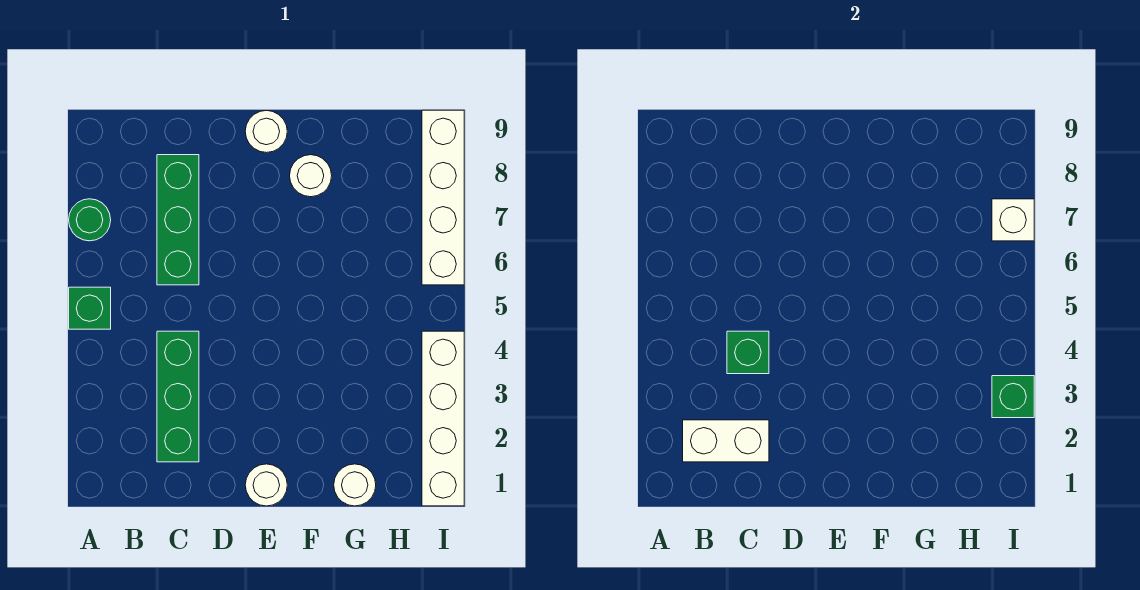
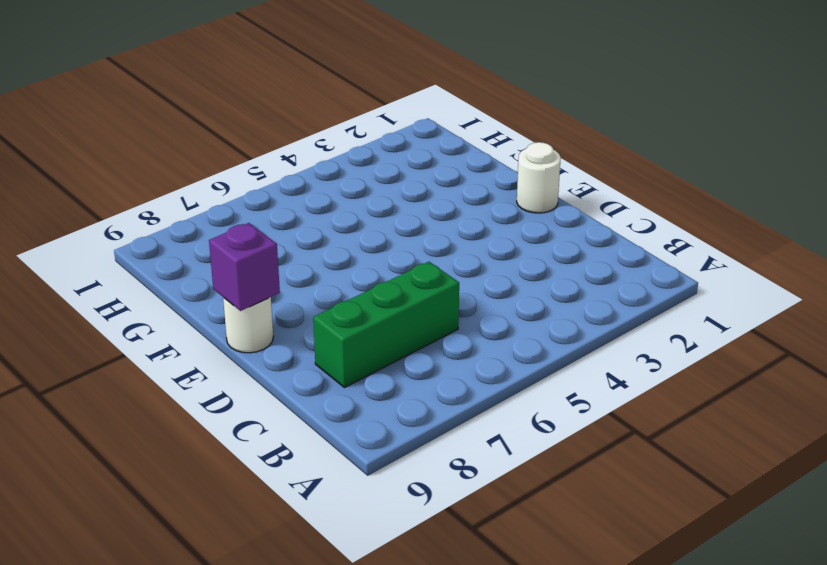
purple 1x1 brick [209,223,280,311] -> none
none -> green 1x1 brick [69,287,111,329]
none -> green 1x1 round brick [69,199,111,241]
none -> green 1x3 brick [157,331,199,462]

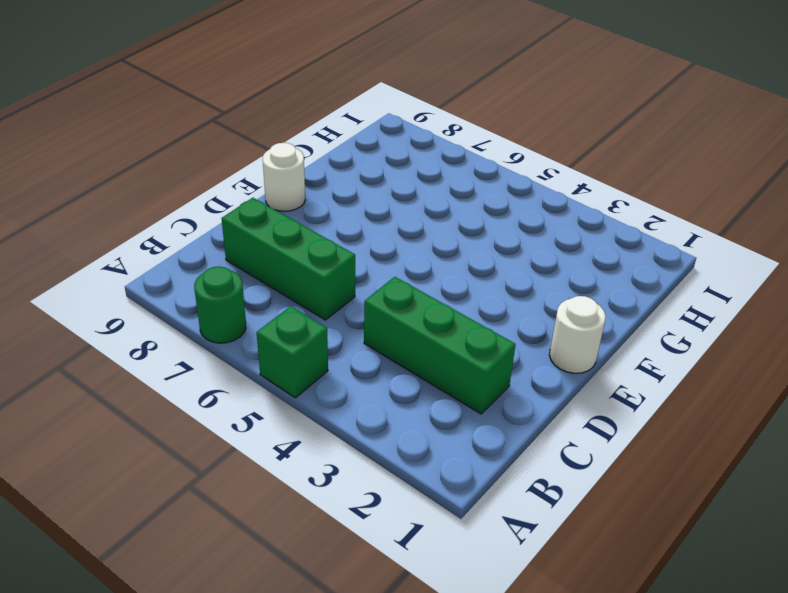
none -> white 1x1 round brick [290,155,332,197]
none -> white 1x1 round brick [334,464,376,506]
none -> white 1x4 brick [422,331,464,506]

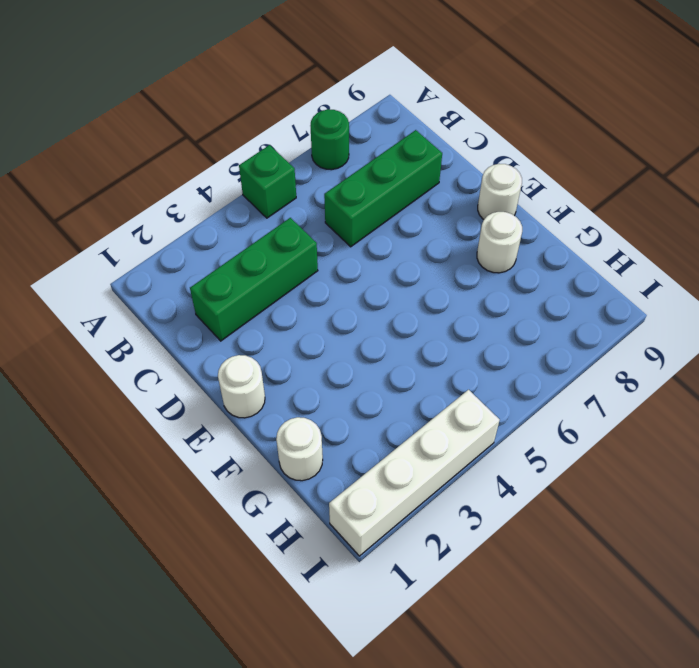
none -> white 1x4 brick [422,110,464,285]
none -> white 1x2 brick [683,420,769,462]
none -> green 1x1 brick [727,331,769,374]

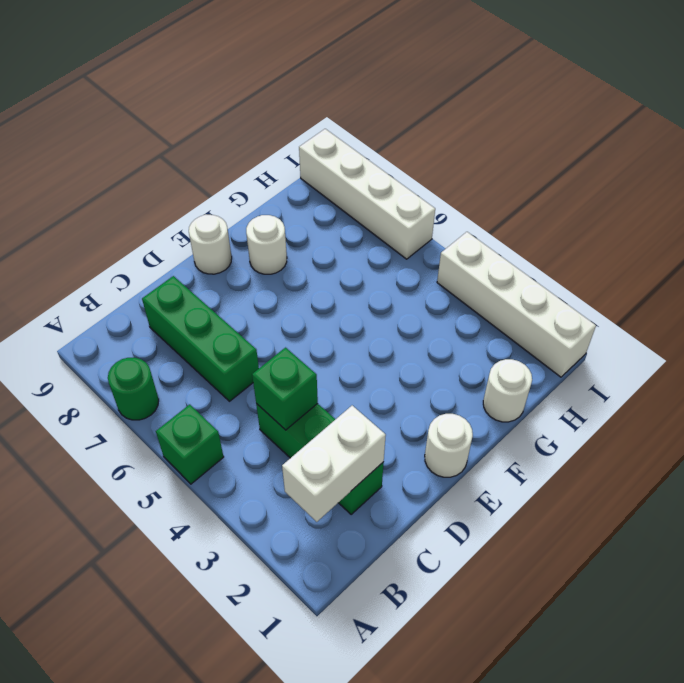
none -> green 1x1 brick [992,376,1034,418]
none -> white 1x1 brick [992,199,1034,241]

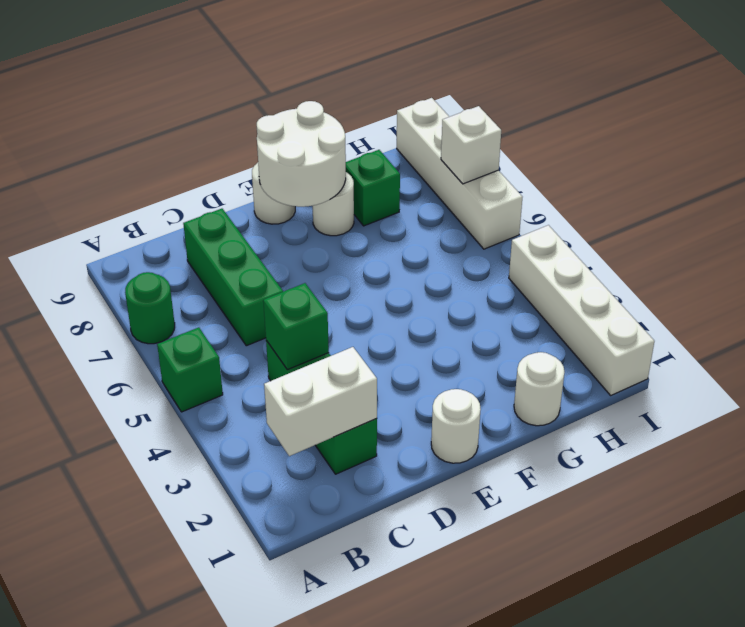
white 2x2 round brick [257,101,346,207] -> none
green 1x1 brick [346,150,400,226] -> green 1x1 brick moved to [992,376,1034,418]

